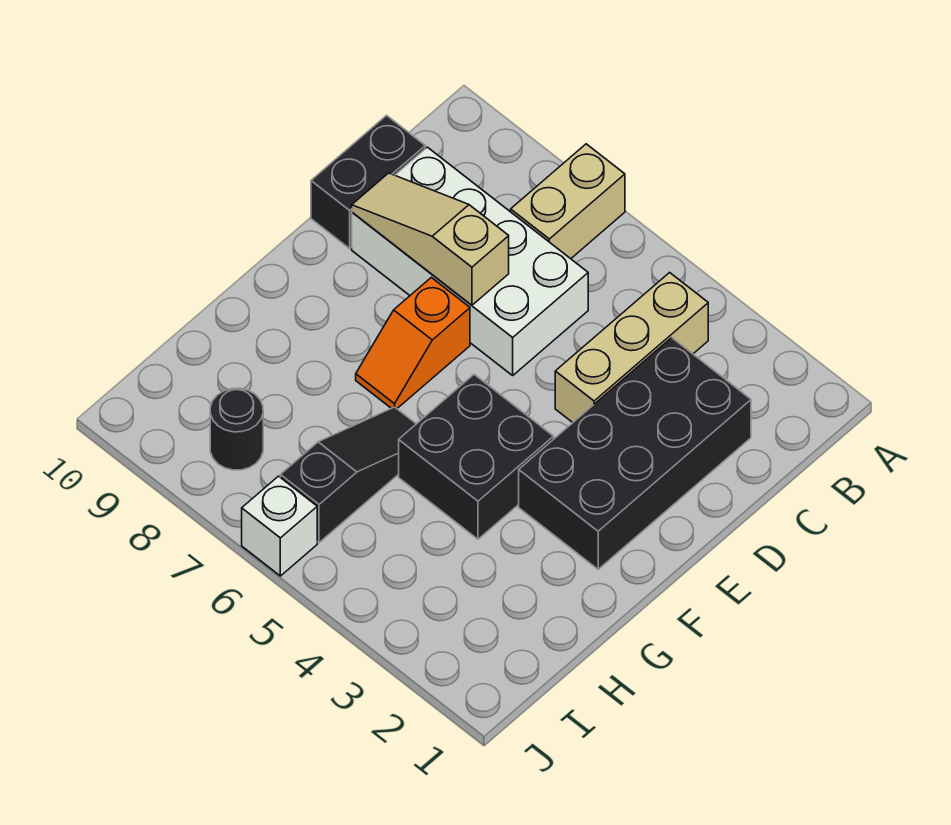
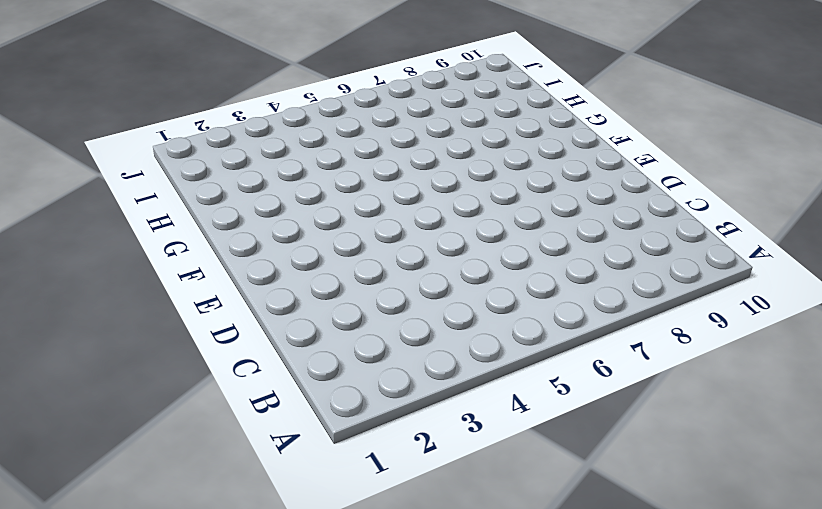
none -> tan 1x2 brick [511,144,625,259]
none -> tan 1x3 brick [555,273,708,423]

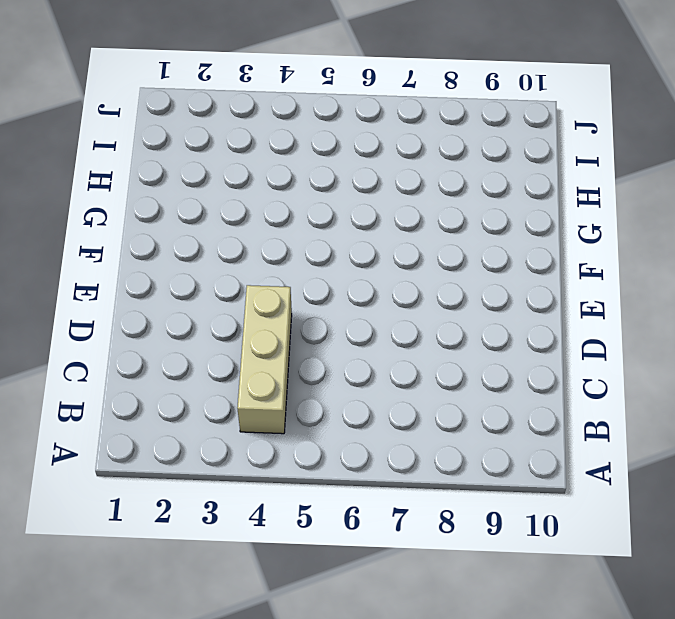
none -> tan 1x2 brick [511,144,625,259]
none -> black 2x4 brick [519,338,751,569]

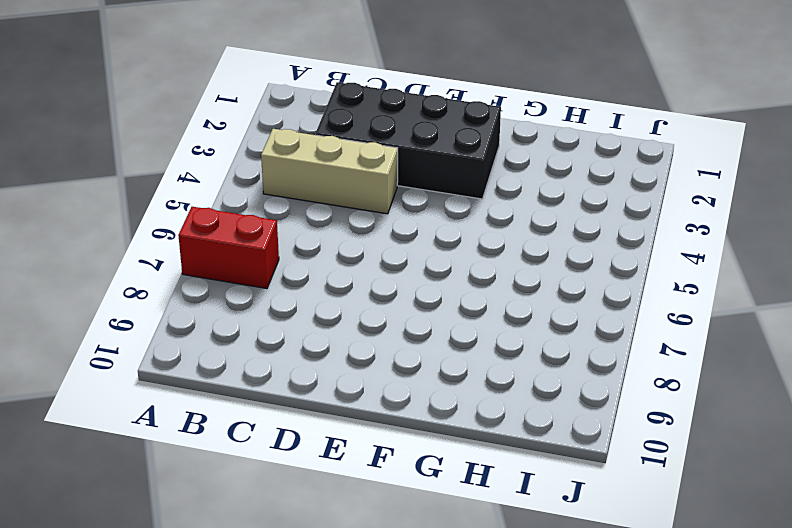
red 1x2 brick [178,207,279,289] -> tan 1x2 brick [511,144,625,259]
none -> white 2x4 brick [352,147,588,375]
none -> black 1x2 brick [311,115,425,249]

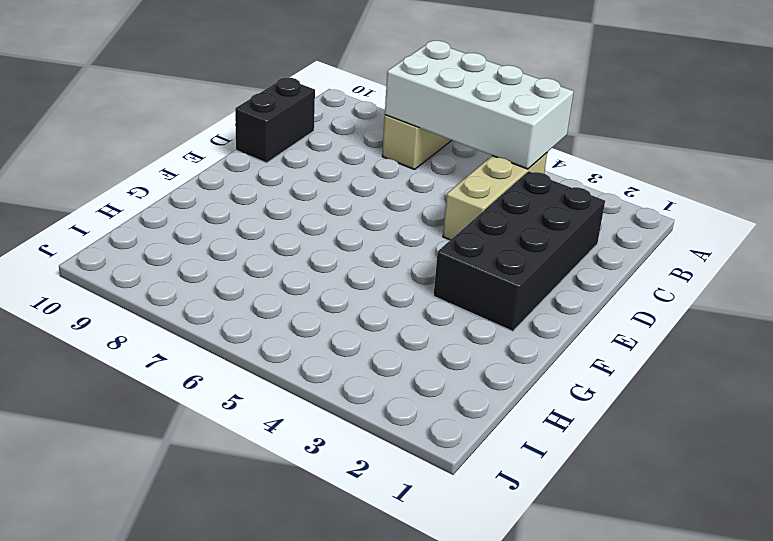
white 2x4 brick [385,41,574,169] -> white 2x4 brick moved to [352,147,588,375]
none -> orange 1x2 slope [356,277,470,408]
none -> black 2x2 brick [399,375,554,539]

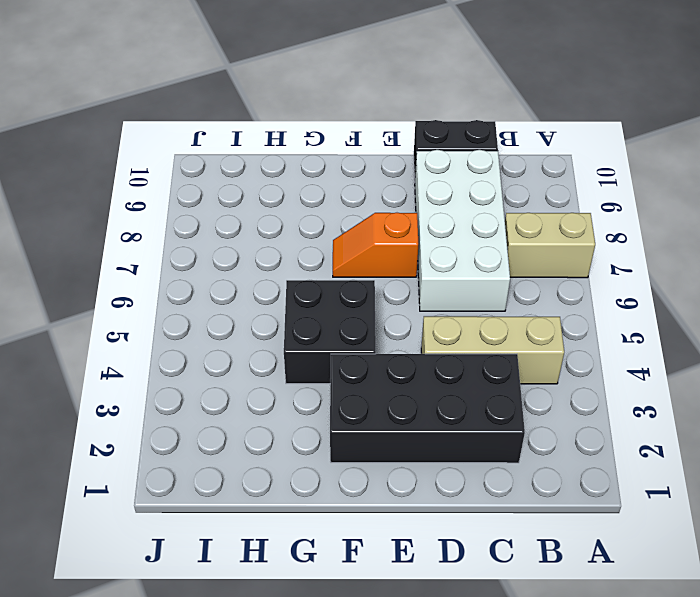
none -> black 1x3 slope [280,407,416,543]
none -> black 1x1 round brick [210,388,263,470]

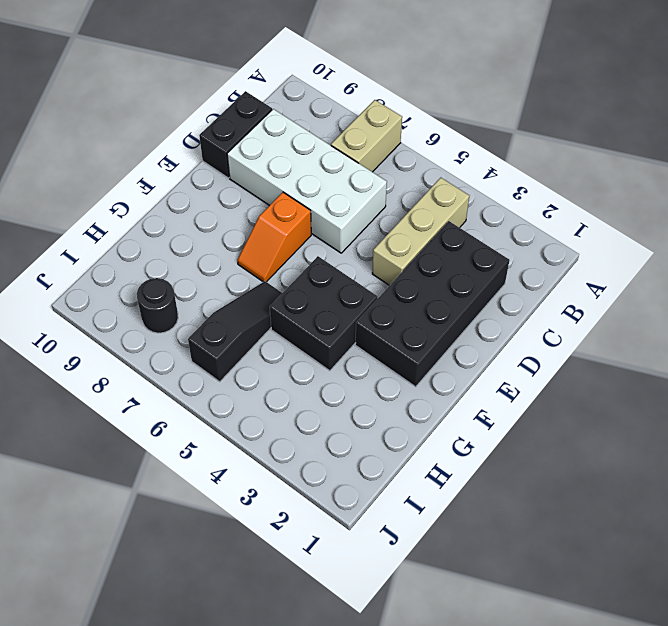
none -> white 1x1 brick [242,476,317,576]
none -> tan 1x3 slope [352,173,509,305]

